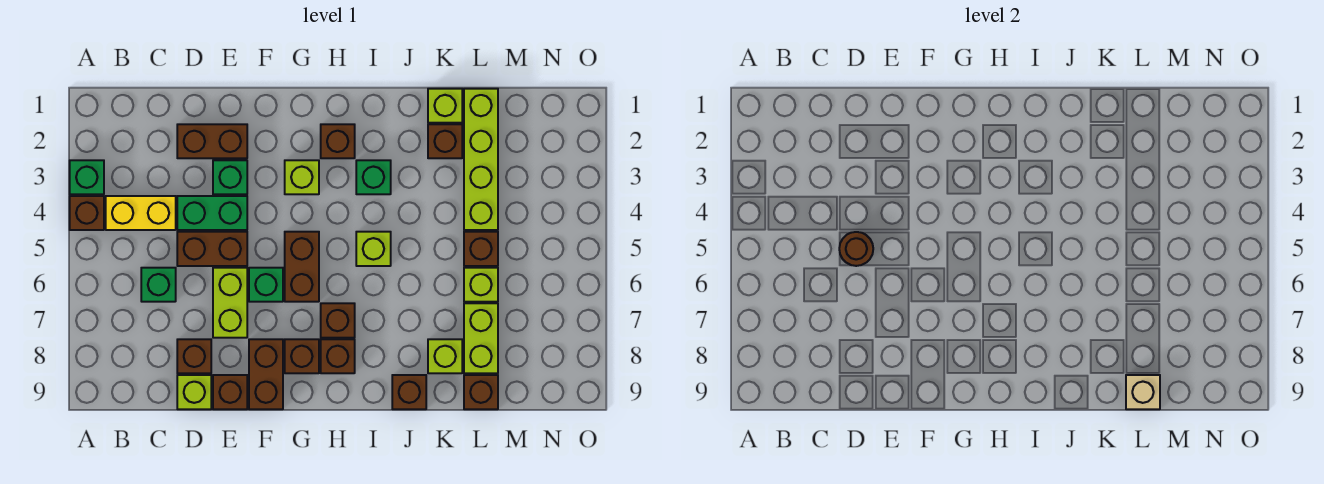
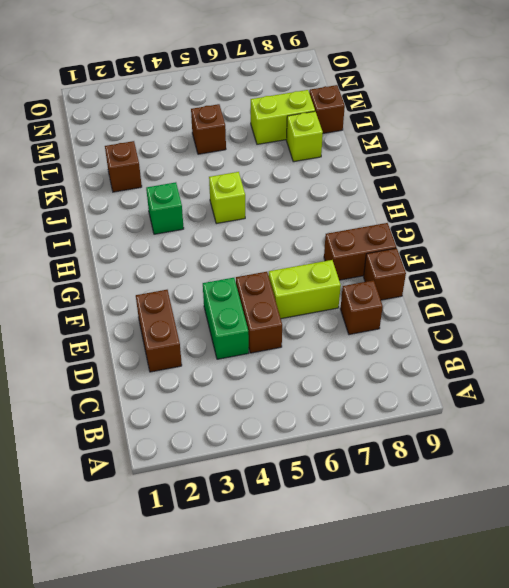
none -> green 1x1 brick [70,160,104,194]
none -> brown 1x1 brick [70,196,104,230]
none -> yellow 1x2 brick [106,196,176,230]
none -> green 1x1 brick [141,268,176,302]

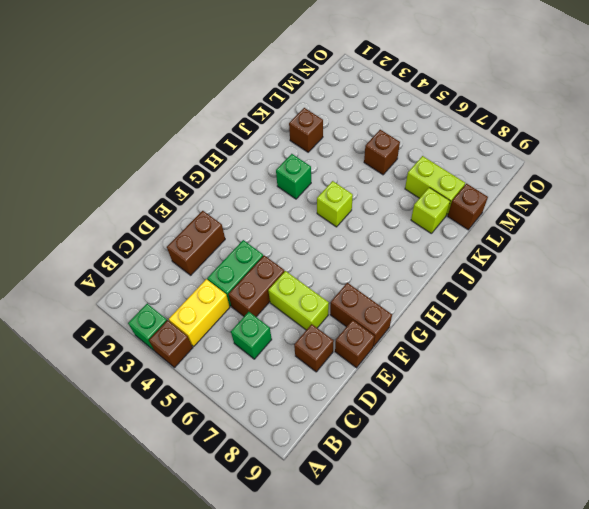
none -> lime 1x1 brick [177,375,211,409]
none -> green 1x1 brick [213,160,247,194]
none -> green 1x1 brick [249,268,283,302]
none -> lime 1x1 brick [285,160,319,194]

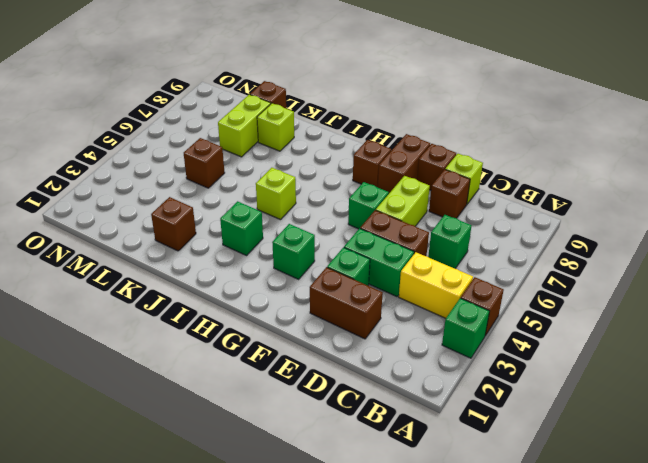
green 1x1 brick [272,224,315,279] -> lime 1x1 brick [285,160,319,194]
none -> brown 1x2 brick [285,232,319,302]
none -> brown 1x1 brick [321,124,355,158]
none -> brown 1x1 brick [321,303,355,338]
none -> brown 1x1 brick [321,339,355,373]

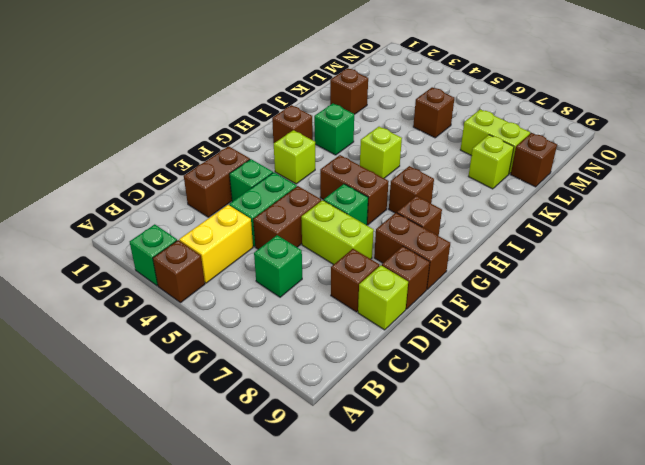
none -> brown 1x1 brick [321,339,355,373]
none -> brown 1x1 brick [392,375,426,409]
none -> lime 1x1 brick [428,89,462,123]
none -> lime 1x4 brick [464,89,498,230]

